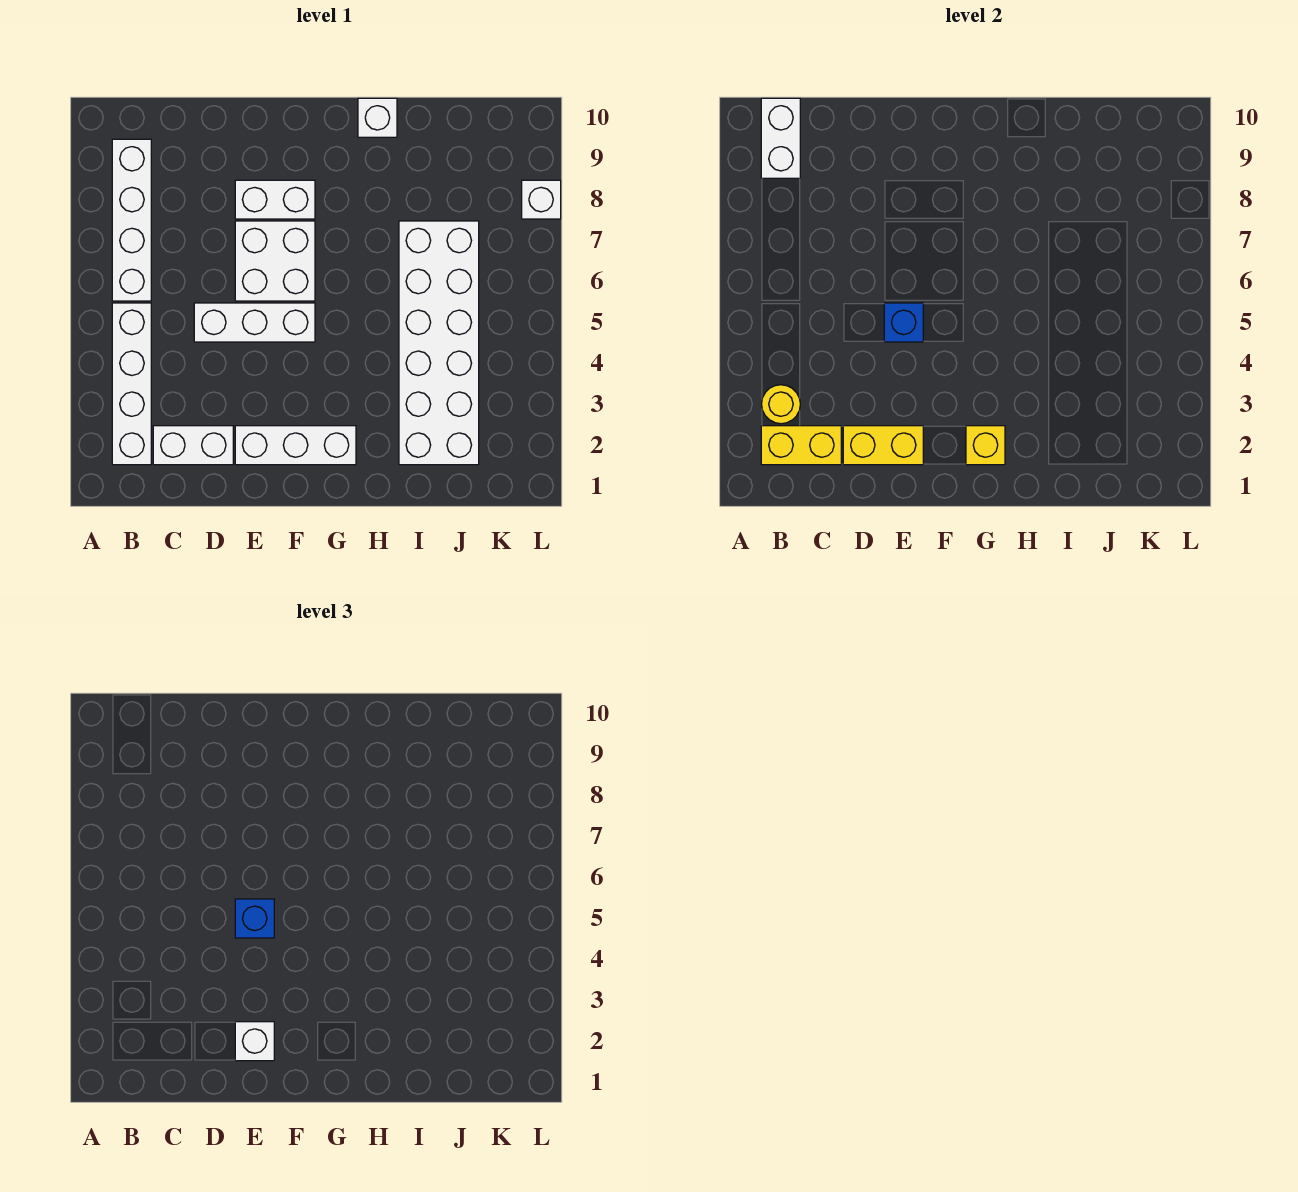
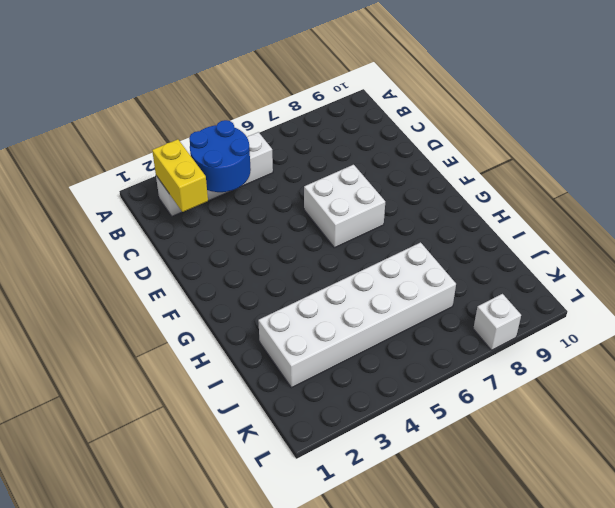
blue 2x2 round brick [189,120,251,192] -> yellow 1x1 round brick [762,385,800,424]
none -> white 1x4 brick [112,139,151,301]
none -> white 1x2 brick [153,426,233,465]
none -> white 1x3 brick [194,303,315,342]

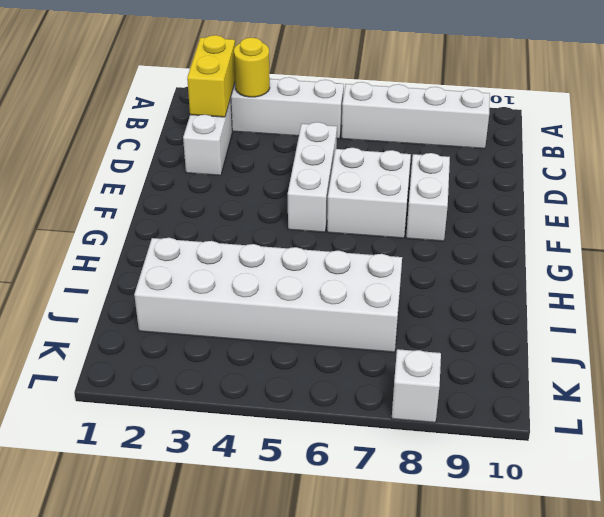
none -> white 1x3 brick [235,426,356,465]
none -> white 1x1 brick [358,98,397,137]
none -> white 1x2 brick [761,98,800,178]

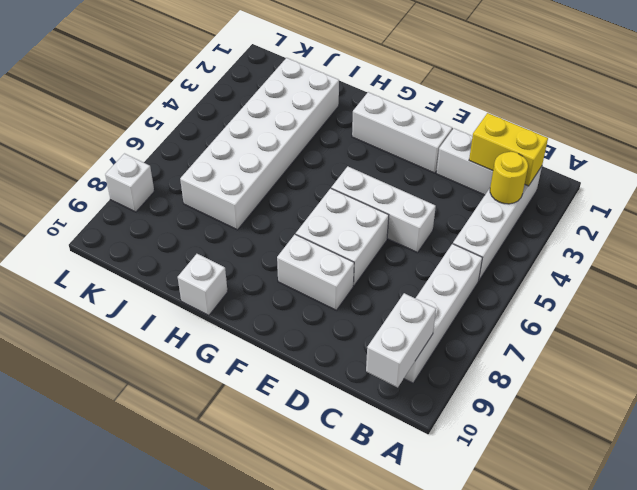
none -> yellow 1x2 brick [843,426,923,465]
none -> blue 1x1 brick [884,303,923,342]
none -> yellow 1x1 brick [966,426,1005,465]

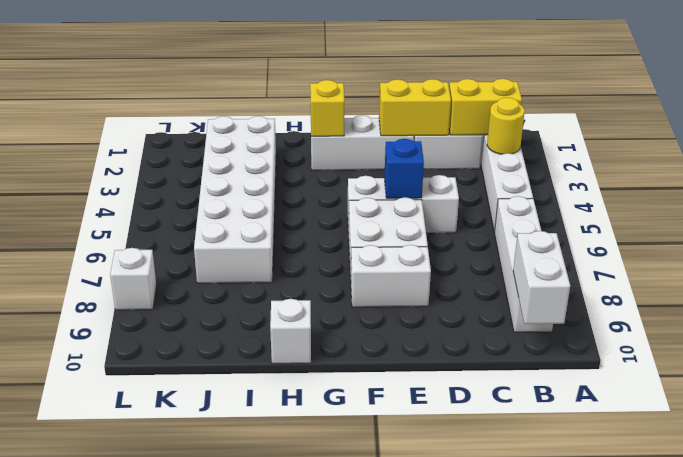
none -> white 1x1 brick [235,1022,274,1061]
none -> blue 1x1 brick [235,899,274,938]

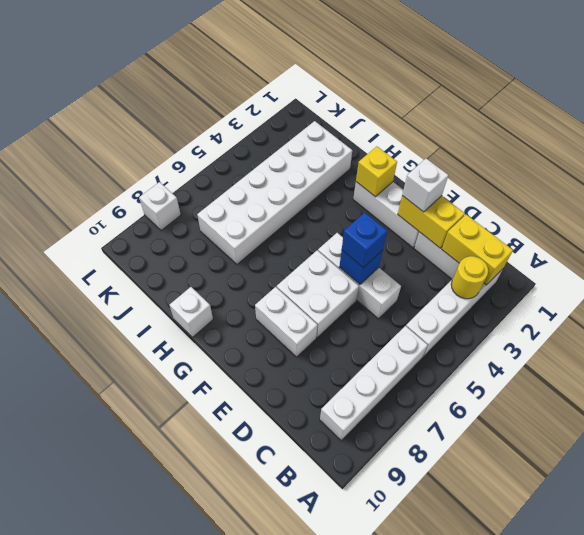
none -> white 1x2 brick [761,98,800,178]

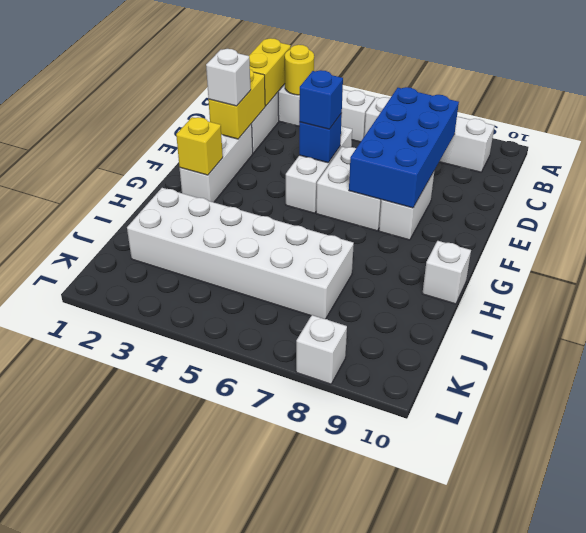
blue 2x4 brick [349,87,459,208] -> none
none -> white 1x2 brick [761,98,800,178]

